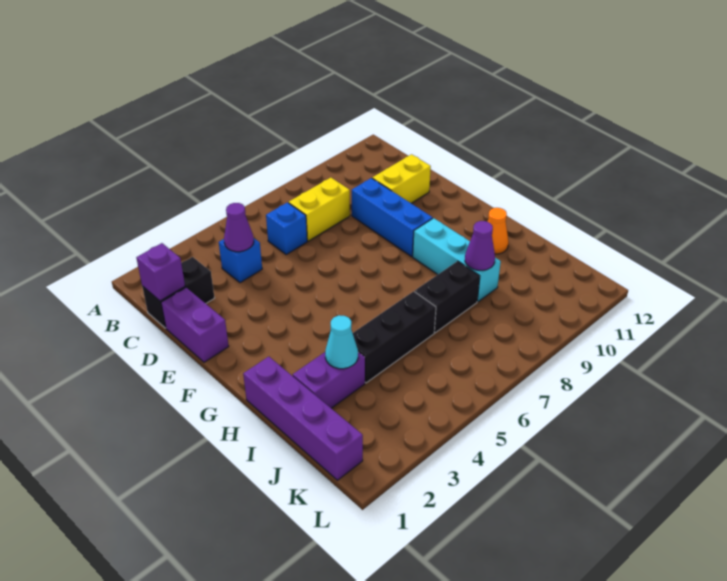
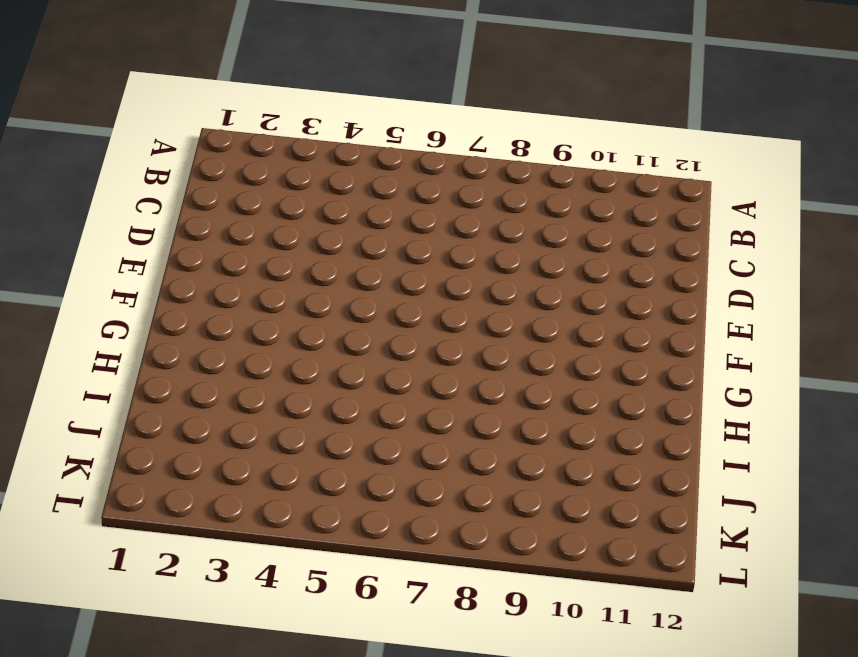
none -> black 1x2 brick [142,257,215,328]
none -> blue 1x1 brick [219,239,262,283]
none -> blue 1x1 brick [266,202,307,254]

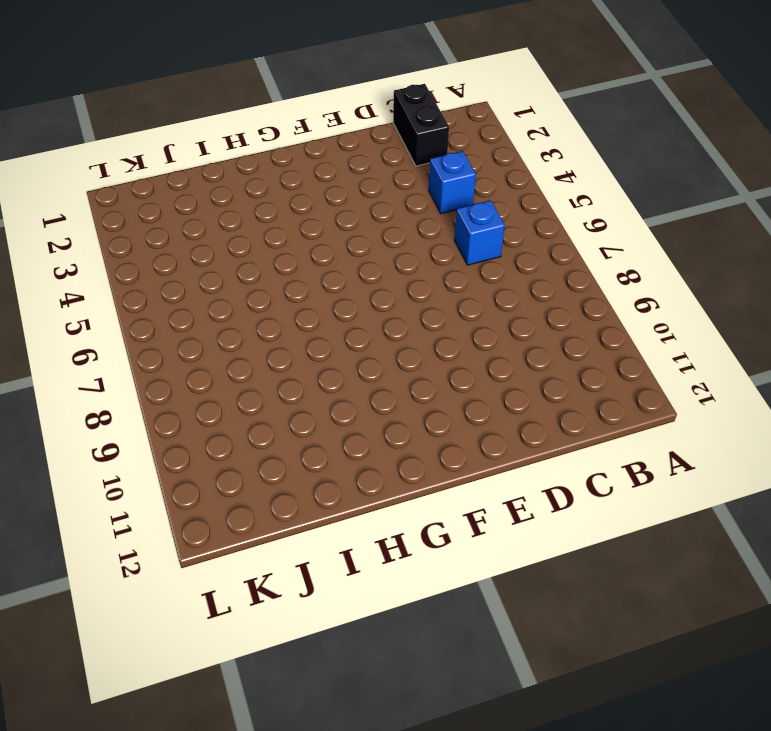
none -> yellow 1x2 brick [289,178,350,241]
none -> purple 1x2 brick [161,288,229,362]
none -> blue 1x3 brick [352,178,433,257]

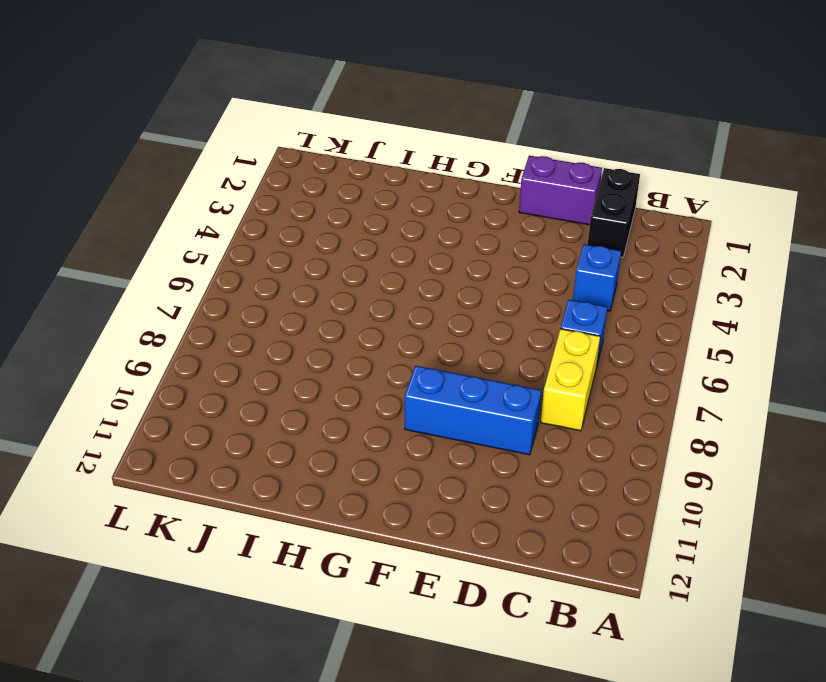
none -> yellow 1x2 brick [372,154,431,203]
none -> cyan 1x3 brick [413,218,501,302]
none -> purple 1x4 brick [243,357,363,480]

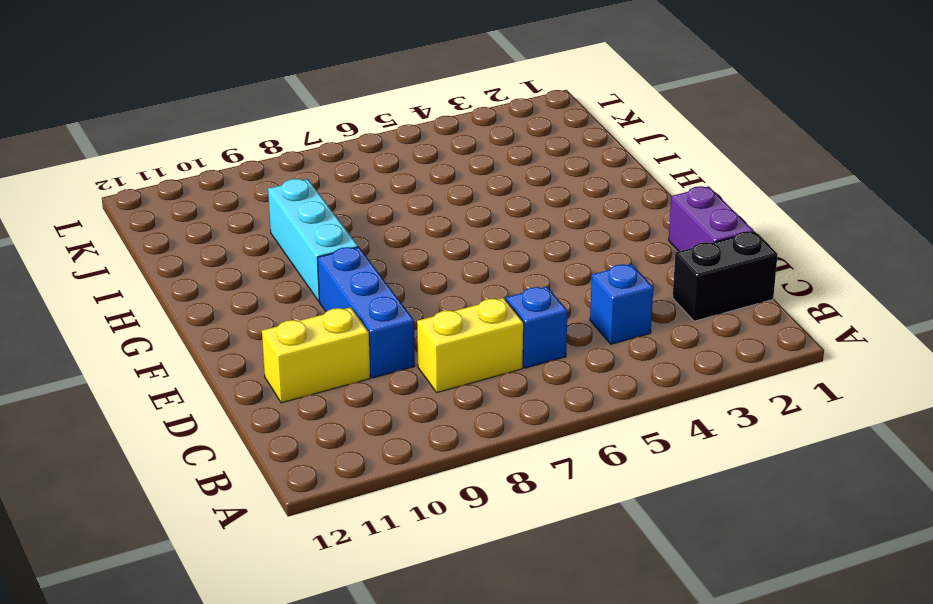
none -> purple 1x4 brick [243,357,363,480]
none -> orange 1x1 cone [488,208,509,254]
none -> purple 1x2 brick [293,352,365,408]

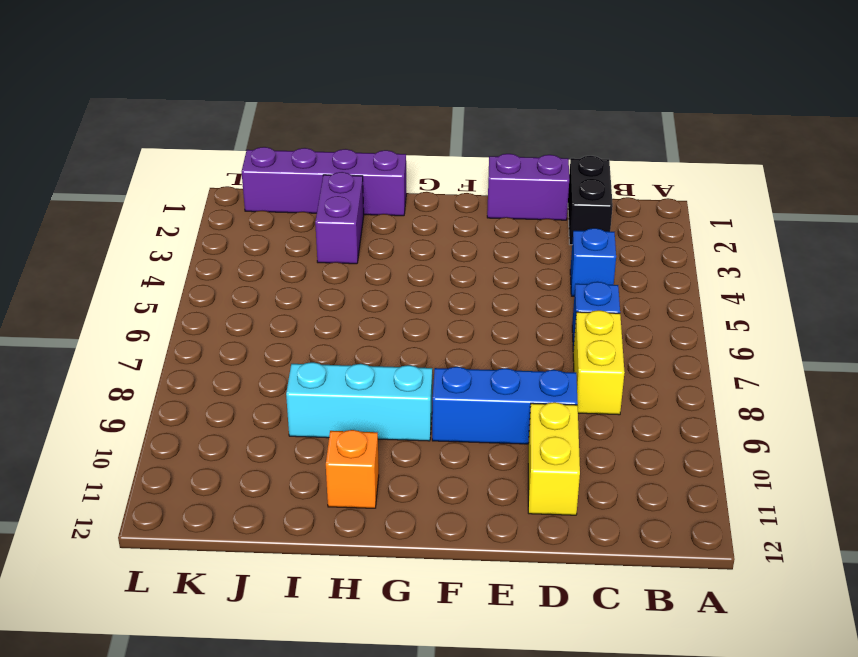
orange 1x1 brick [326,430,379,508] -> orange 1x1 cone [488,208,509,254]
none -> black 1x3 brick [353,291,436,383]
none -> black 1x2 brick [415,261,480,333]
none -> purple 1x1 brick [136,243,185,301]

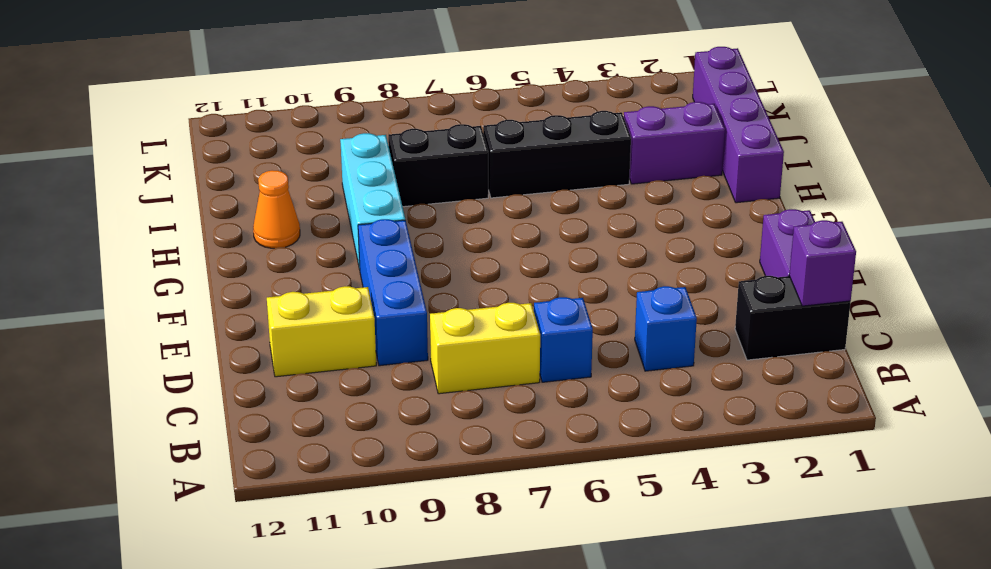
none -> purple 1x1 cone [224,203,254,252]
none -> cyan 1x1 cone [325,315,358,369]
none -> purple 1x1 cone [465,221,495,270]

